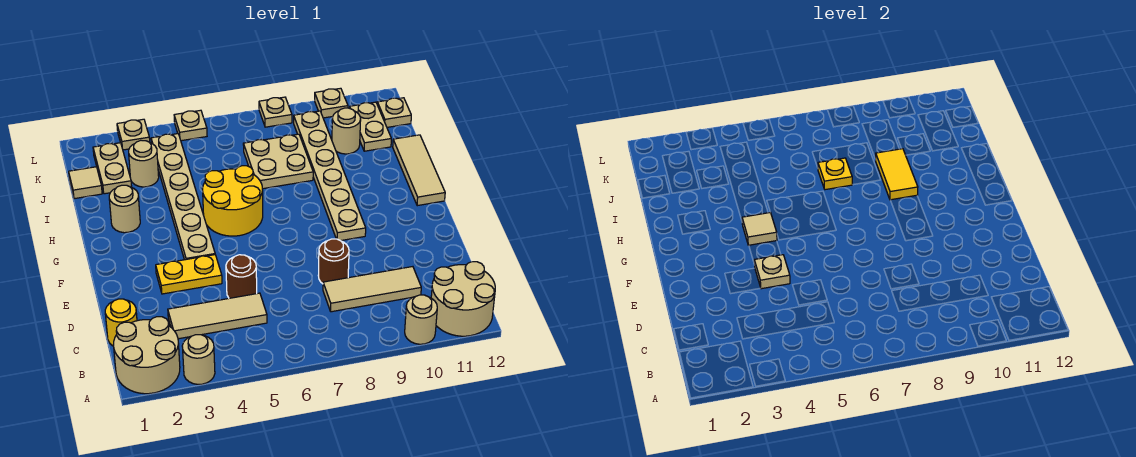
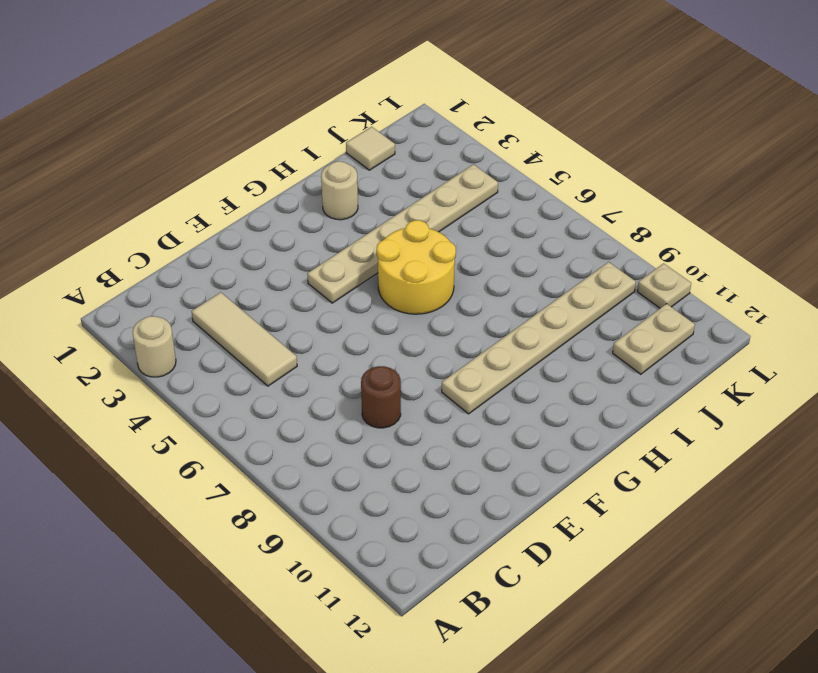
none -> tan 2x2 round brick [114,317,180,394]
none -> tan 1x1 round brick [405,295,437,344]
none -> tan 2x2 round brick [431,262,495,336]
none -> yellow 1x1 round brick [105,299,137,346]

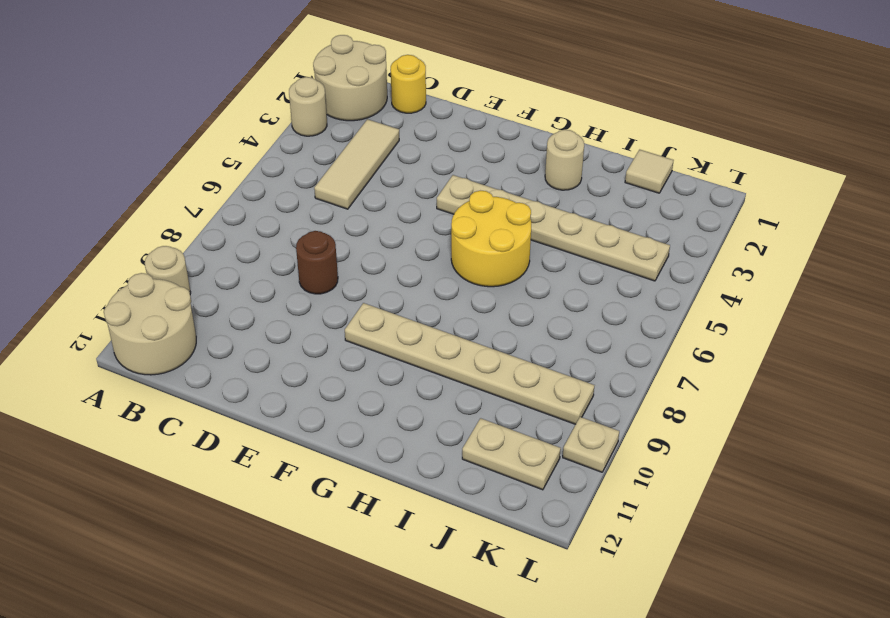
none -> tan 1x3 tile [323,267,421,312]
none -> brown 1x1 round brick [226,255,257,298]
none -> yellow 1x2 plate [156,255,222,294]
none -> tan 1x3 tile [393,135,445,206]

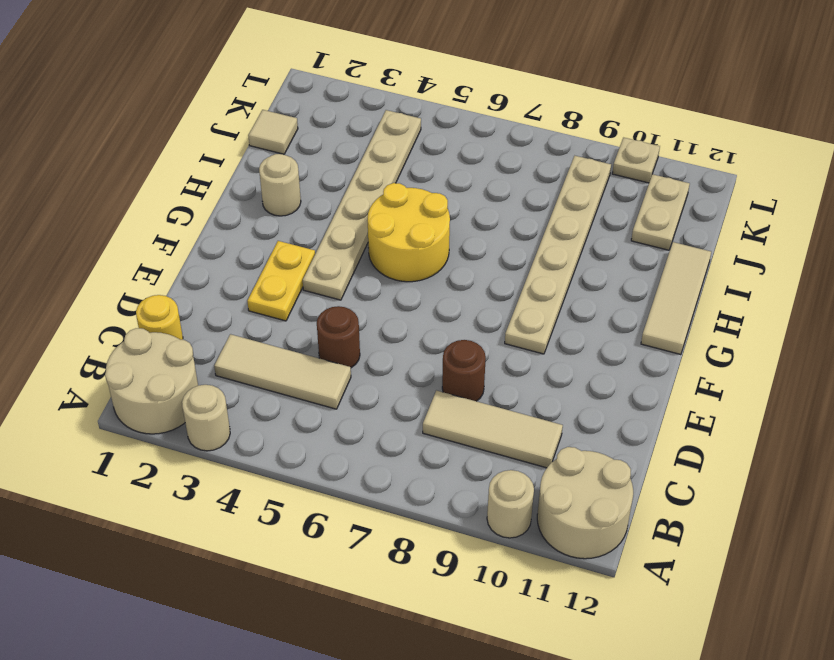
yellow 1x2 plate [247,241,315,321] -> yellow 1x2 plate turned to [156,255,222,294]
none -> tan 2x2 plate [243,134,313,189]
none -> tan 1x2 plate [93,143,132,194]
none -> tan 1x1 round brick [129,140,159,187]
none -> tan 1x1 round brick [332,108,361,154]

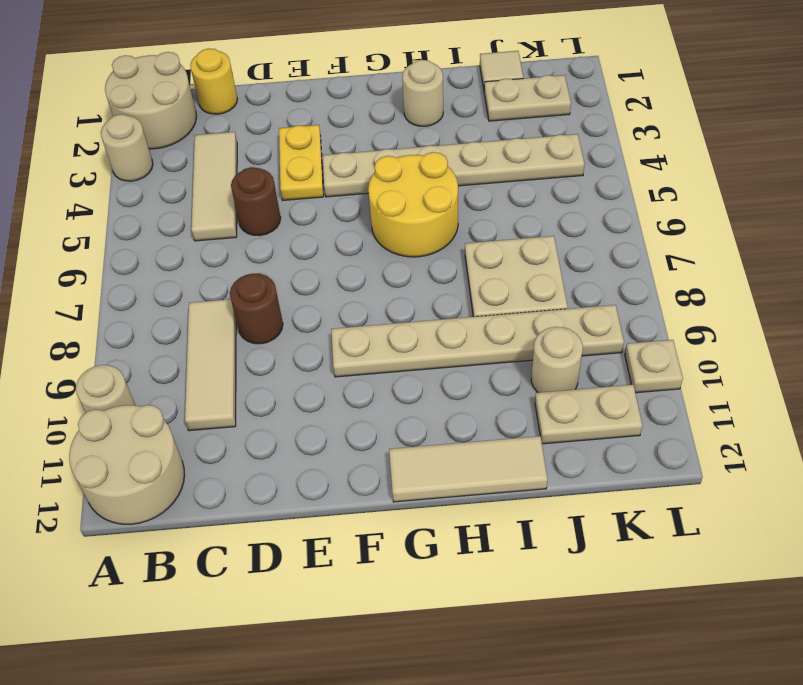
none -> tan 1x1 round brick [129,140,159,187]
none -> tan 1x1 plate [377,98,411,127]
none -> tan 1x1 plate [117,119,150,150]
none -> tan 1x1 plate [174,110,207,141]

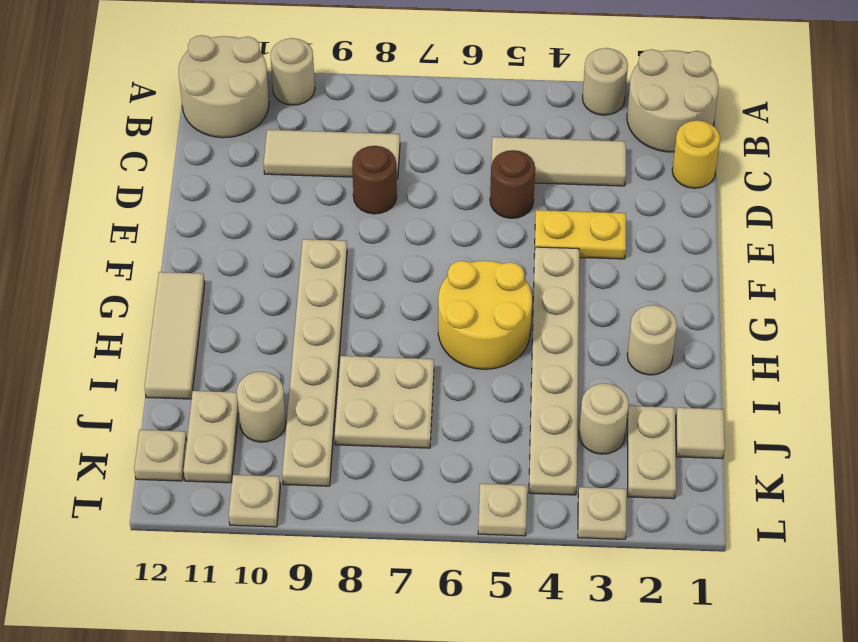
none -> tan 1x1 plate [259,97,292,127]
none -> tan 1x1 plate [754,255,790,289]
none -> tan 1x1 tile [742,213,777,245]
none -> yellow 1x2 tile [875,149,918,200]

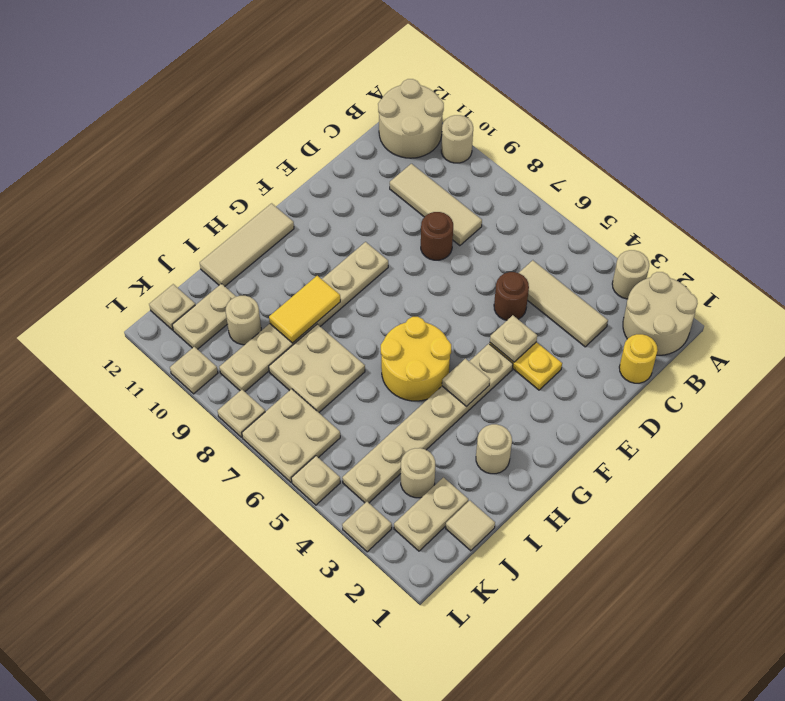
tan 2x2 plate [242,389,340,482] -> none
none -> yellow 1x1 plate [818,158,852,190]

